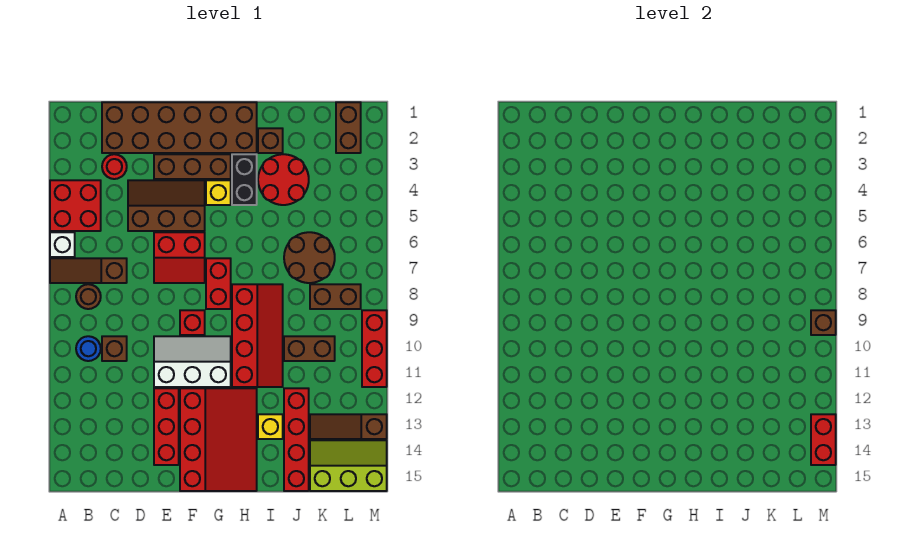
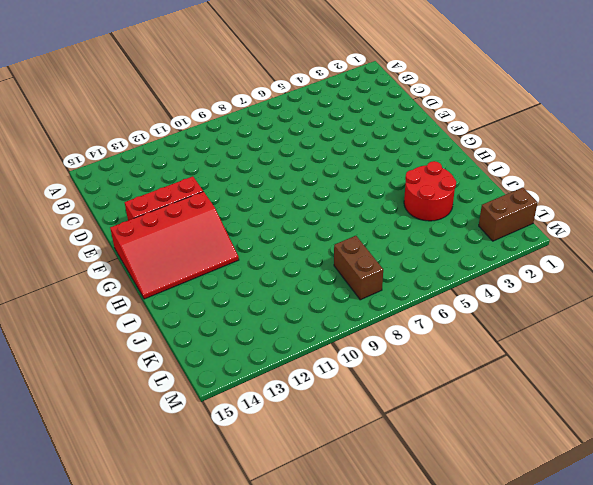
none -> red 2x2 brick [50,180,101,231]
none -> white 1x1 brick [50,232,75,257]
none -> brown 1x3 slope [50,258,127,283]
none -> brown 1x1 round brick [76,284,101,309]

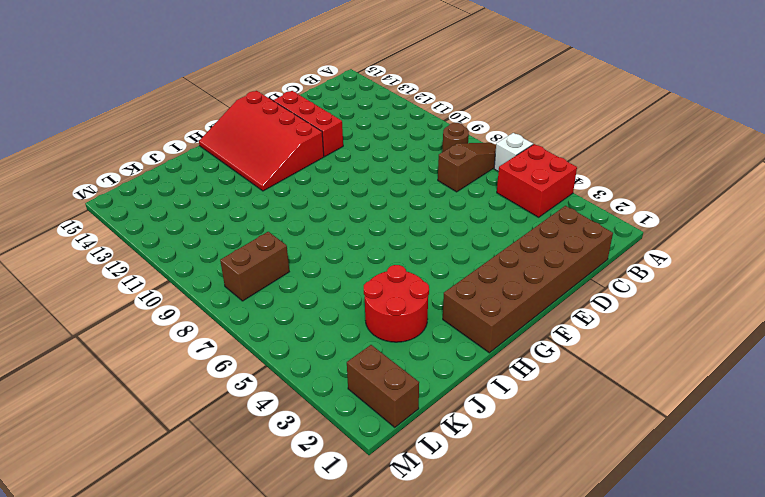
none -> blue 1x1 round brick [76,336,101,361]
none -> red 1x1 round brick [102,154,127,179]
none -> brown 1x1 brick [102,336,127,361]
none -> brown 2x3 slope [128,180,205,231]

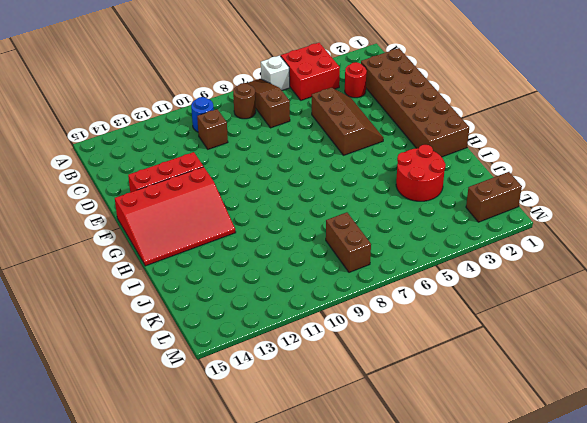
none -> brown 1x3 brick [154,154,231,179]
none -> red 2x2 slope [154,232,205,283]
none -> white 2x3 slope [154,336,231,387]
none -> red 1x1 brick [180,310,205,335]

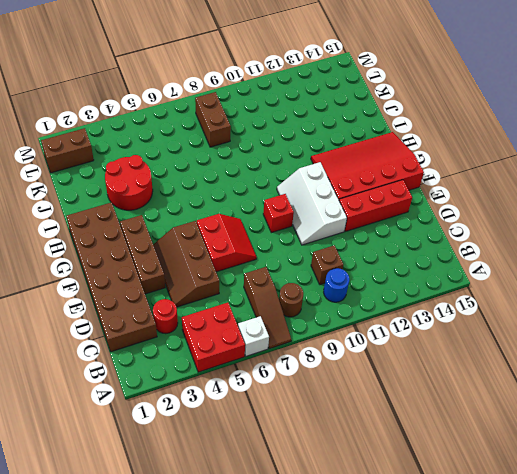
none -> yellow 1x1 brick [206,180,231,205]
none -> red 1x2 brick [206,258,231,309]
none -> black 1x2 brick [232,154,257,205]
none -> red 2x4 slope [232,284,283,387]

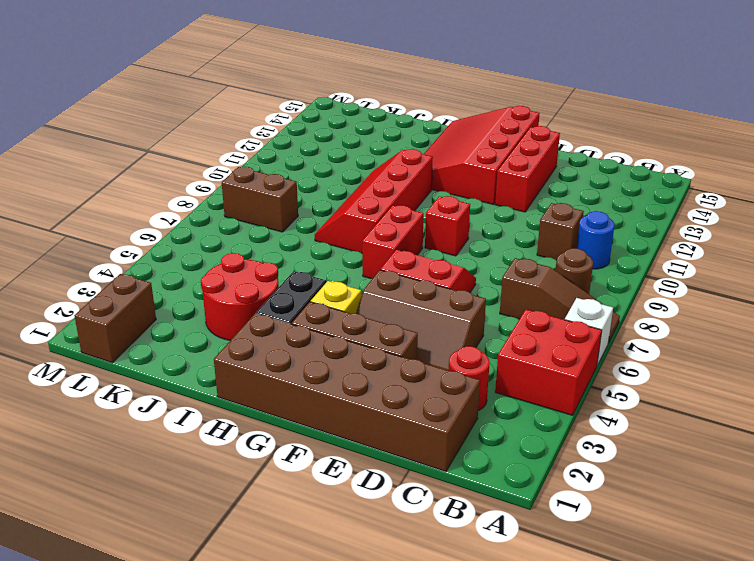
none -> white 2x3 slope [154,336,231,387]
none -> brown 1x1 brick [258,128,283,153]
none -> yellow 1x1 brick [258,414,283,439]
none -> brown 2x2 round brick [284,232,335,283]

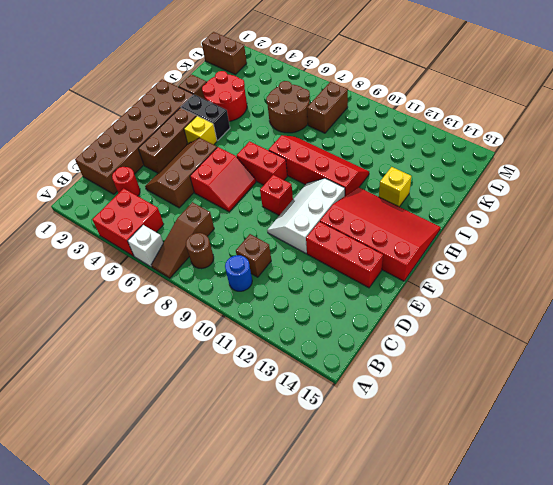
none -> brown 1x2 brick [284,336,335,361]
none -> red 1x4 brick [284,388,309,491]
none -> brown 1x3 slope [310,414,387,439]
none -> lime 2x3 slope [310,440,387,491]

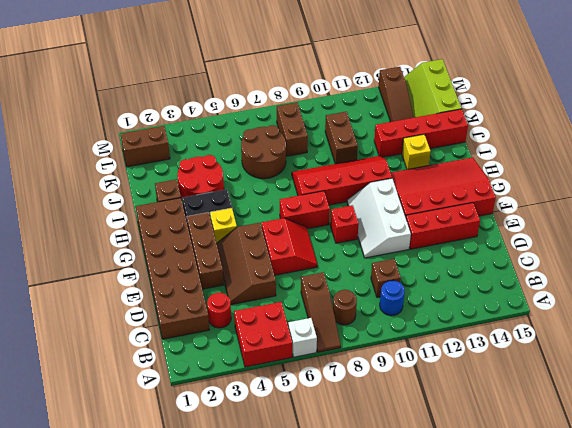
none -> red 1x3 brick [362,310,387,387]
none -> brown 1x1 brick [811,310,836,335]
none -> red 1x2 brick [811,414,836,465]

